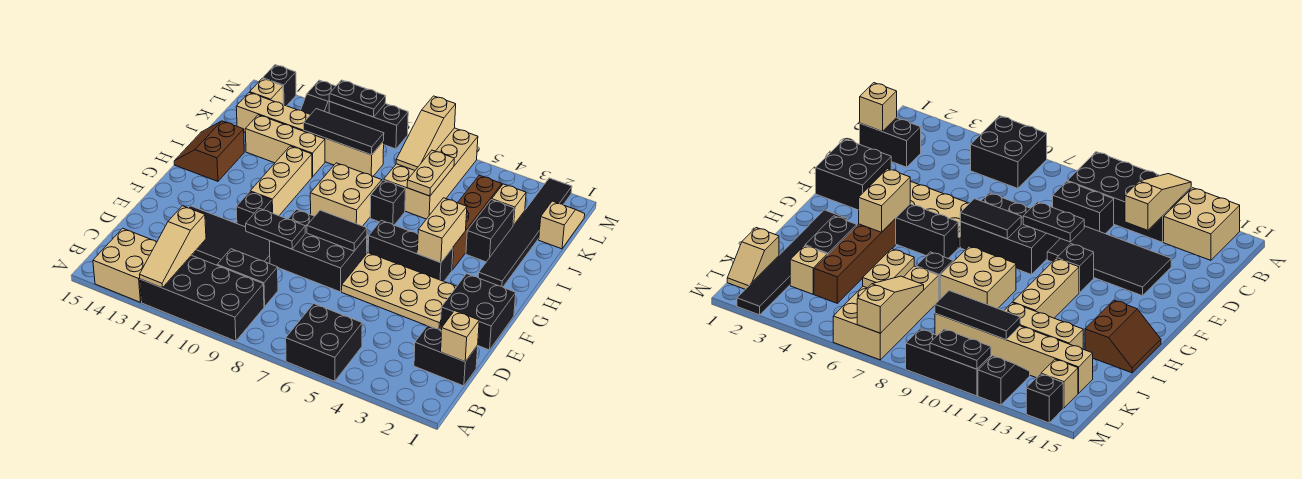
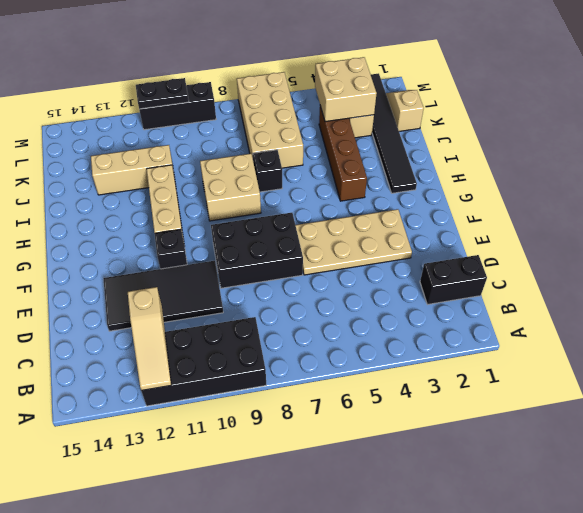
tan 2x2 brick [315,57,377,122] -> tan 2x2 brick moved to [93,228,157,302]
none -> black 2x2 brick [286,304,362,381]
none -> black 1x2 brick [217,249,278,307]
none -> black 2x2 brick [440,274,516,350]
none -> black 1x3 brick [368,220,453,281]

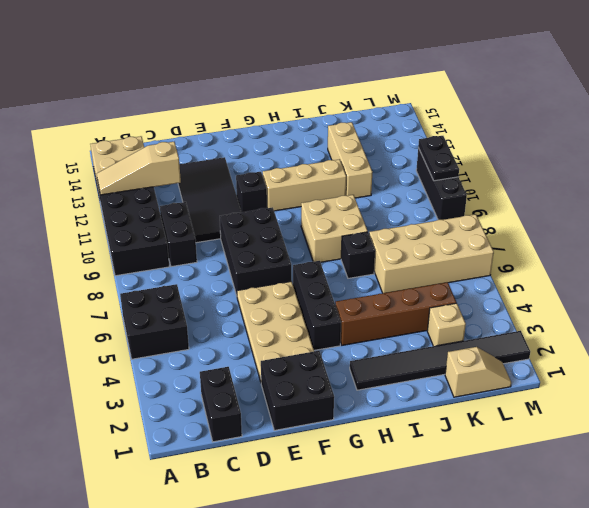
none -> brown 2x2 slope [174,121,244,181]
none -> black 1x2 brick [466,200,514,262]
none -> tan 1x6 brick [236,92,384,176]
none -> black 1x2 slope [301,80,336,115]

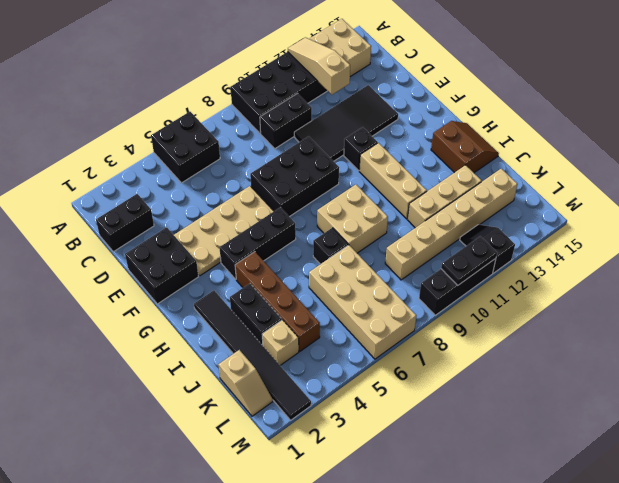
none -> tan 1x1 brick [250,78,283,105]
none -> black 1x1 brick [263,65,296,106]
none -> tan 1x1 brick [441,311,479,362]
none -> black 1x2 plate [246,208,305,249]

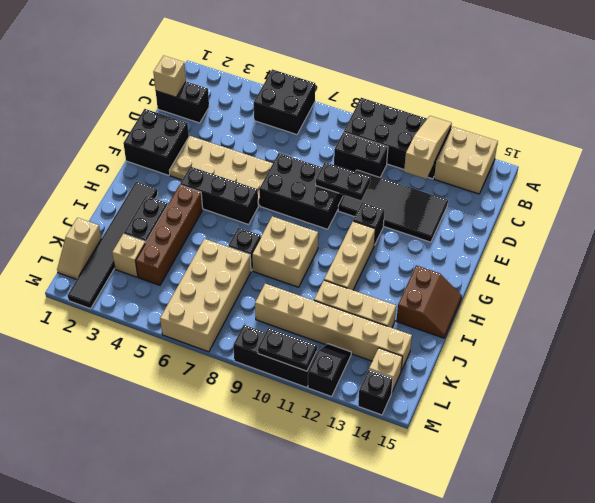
none -> black 1x2 tile [307,210,367,251]
none -> tan 1x2 brick [417,198,467,263]
none -> tan 1x2 plate [407,150,454,196]
none -> tan 1x3 slope [396,96,456,170]

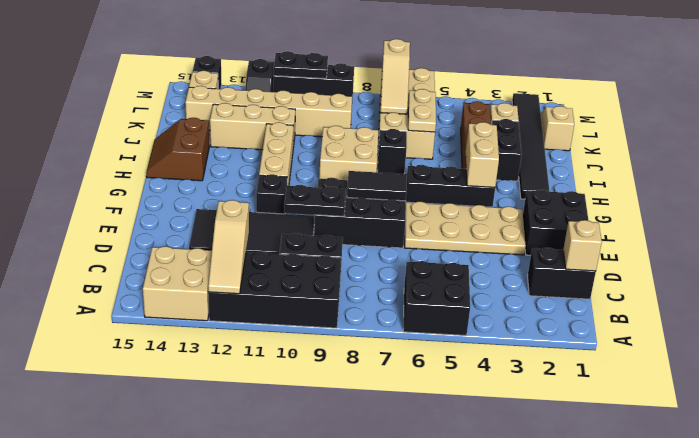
none -> black 1x3 tile [304,109,384,155]

